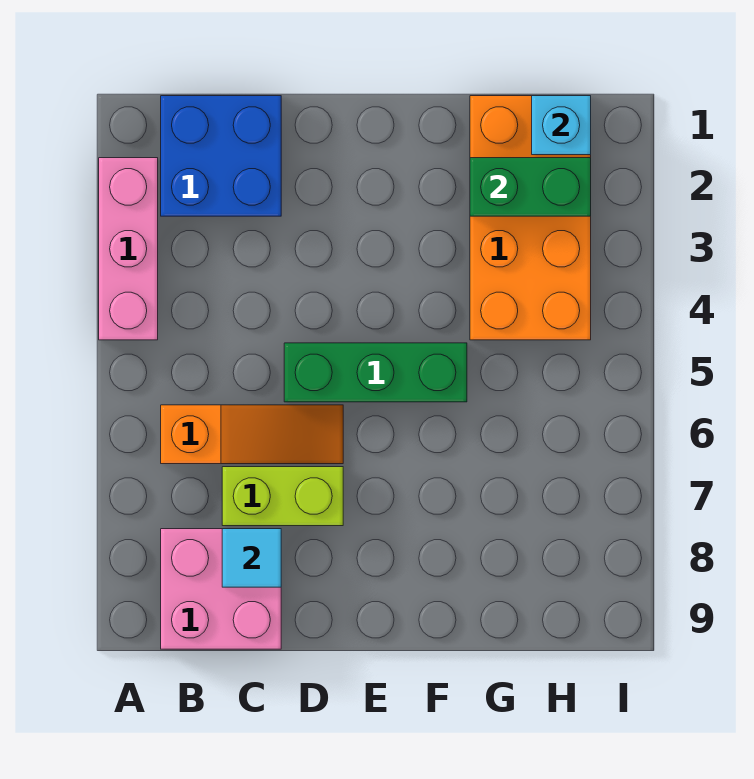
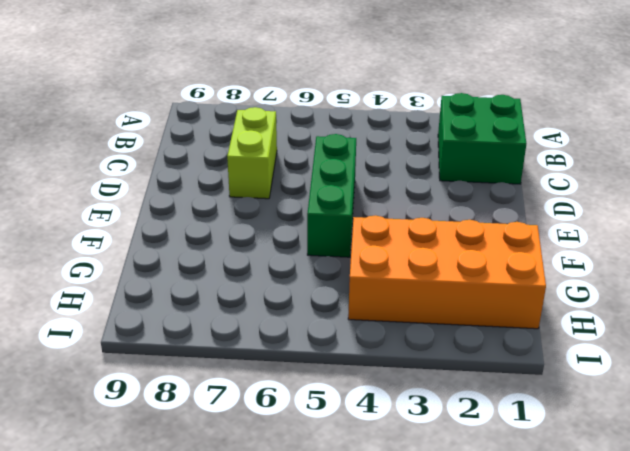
green 2x2 brick [438,93,526,184] -> blue 2x2 brick [161,96,281,216]
none -> pink 1x3 brick [99,158,158,340]
none -> orange 1x3 slope [161,405,343,464]

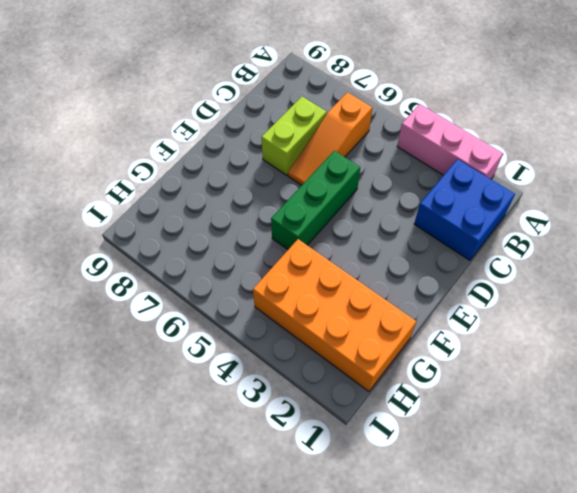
none -> pink 2x2 brick [161,529,281,649]
none -> cyan 1x1 tile [222,529,281,587]

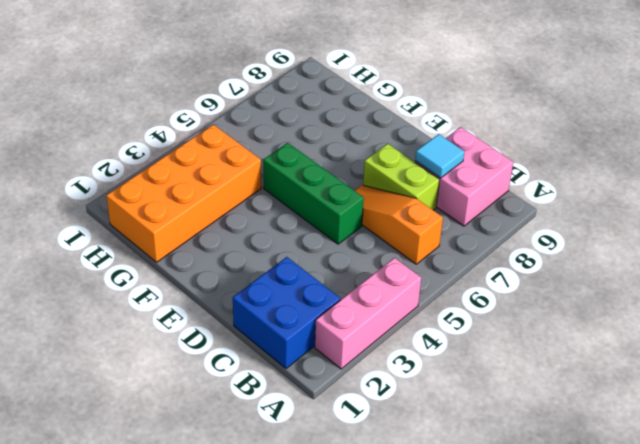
none -> green 1x2 brick [470,158,591,216]
none -> cyan 1x1 brick [532,96,591,155]

